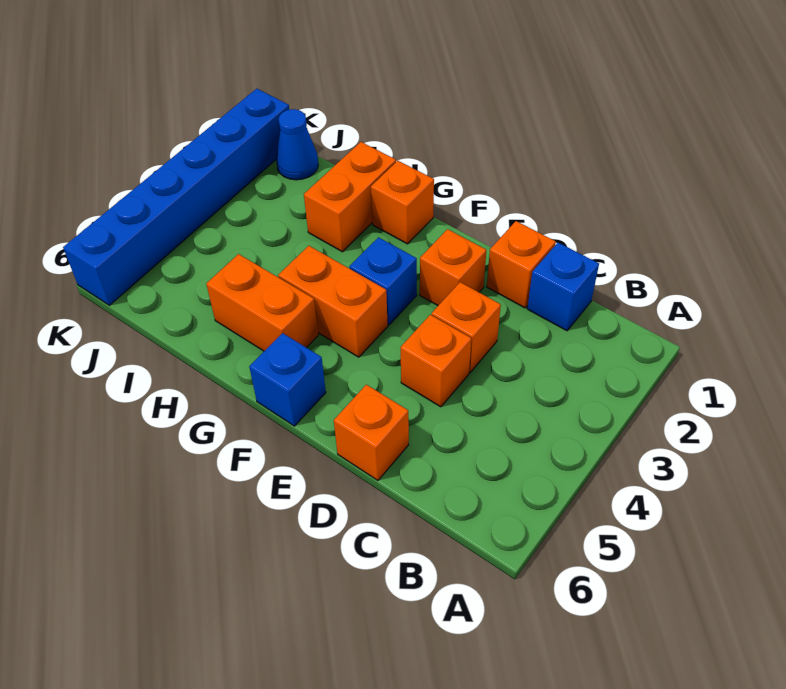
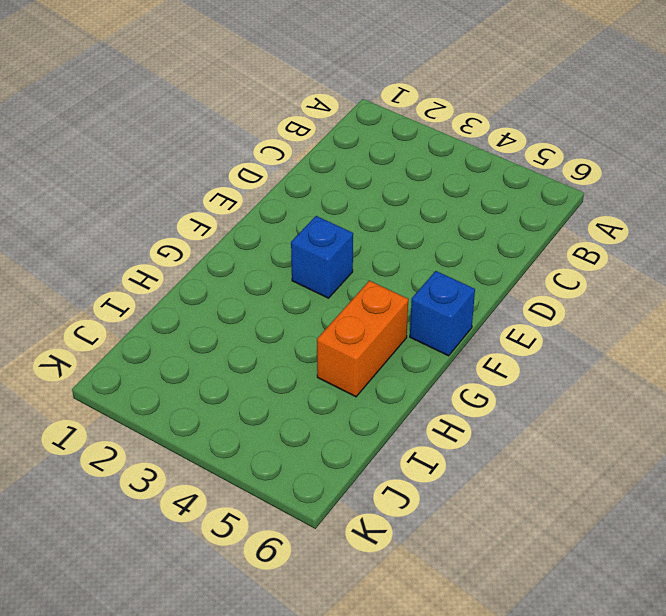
none -> blue 1x1 brick [527,243,599,331]
none -> orange 1x1 brick [487,221,556,308]
none -> orange 1x1 brick [432,282,501,372]

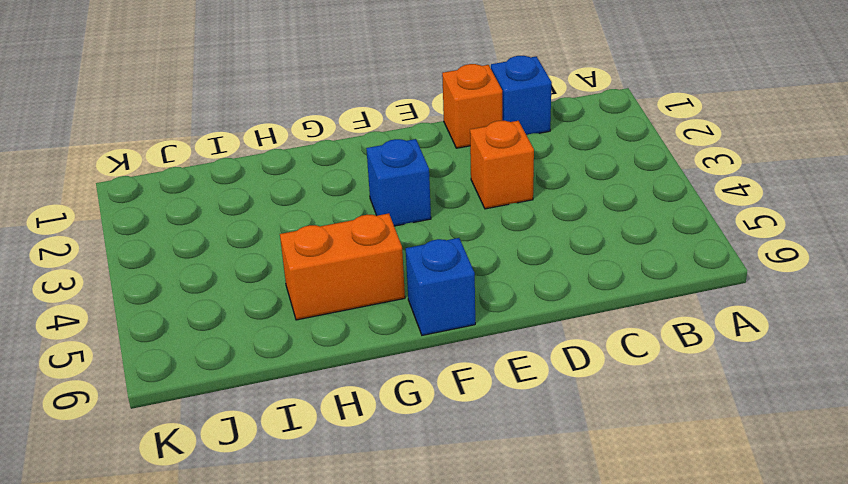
none -> orange 1x1 brick [401,315,471,407]
none -> orange 1x1 brick [334,385,409,480]
none -> orange 1x1 brick [420,229,486,305]

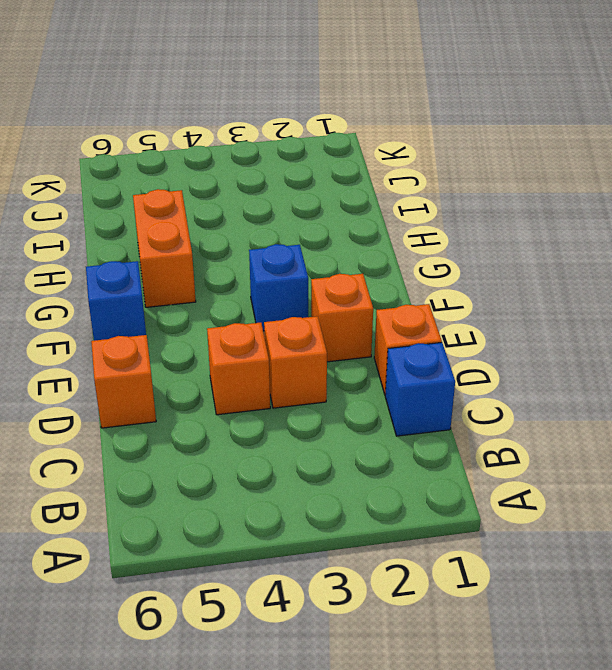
none -> orange 1x2 brick [278,246,388,357]
none -> orange 1x1 brick [371,161,434,244]
none -> orange 1x2 brick [304,142,396,252]

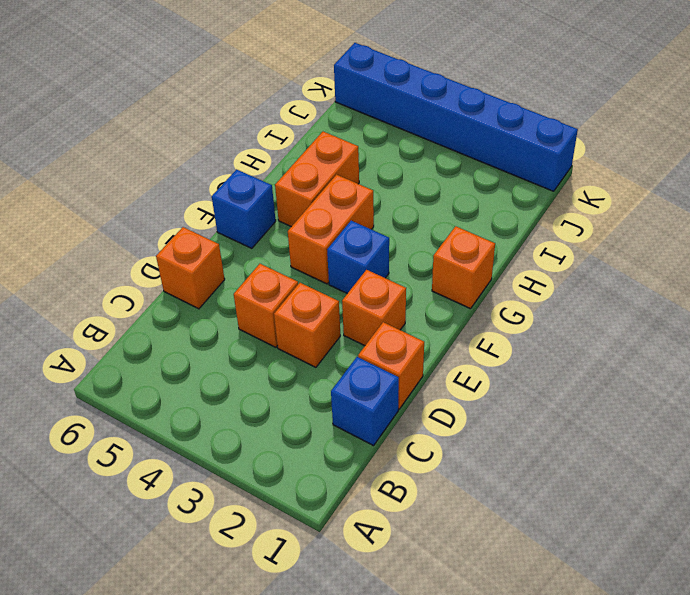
none -> orange 1x2 brick [304,142,396,252]
none -> blue 1x1 cone [276,109,318,180]

